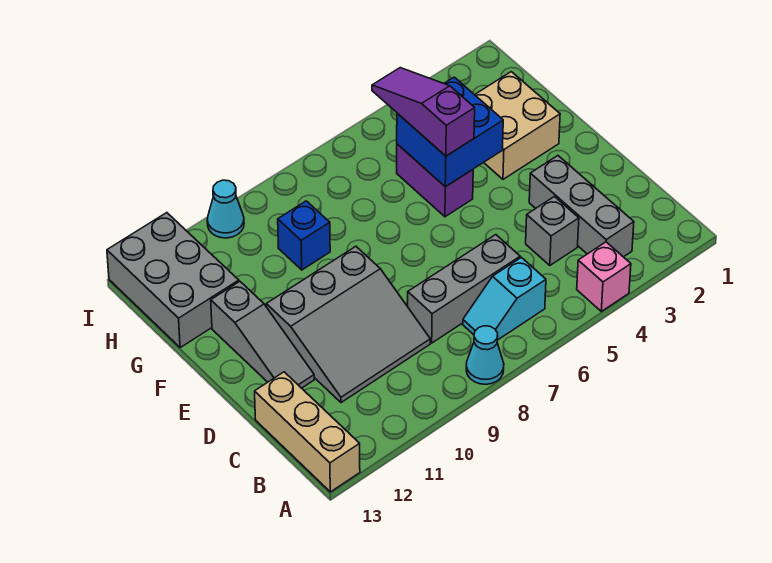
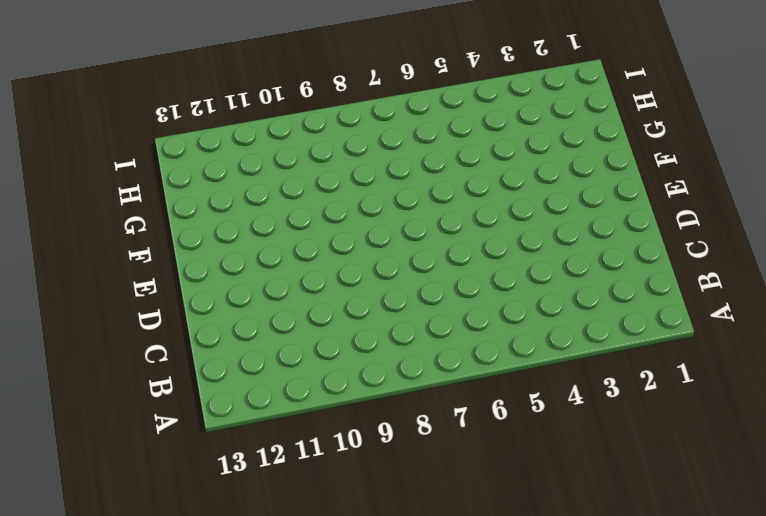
none -> pink 1x1 brick [577,242,631,311]
none -> cyan 1x1 cone [466,326,504,384]
none -> tan 1x3 brick [255,372,360,492]

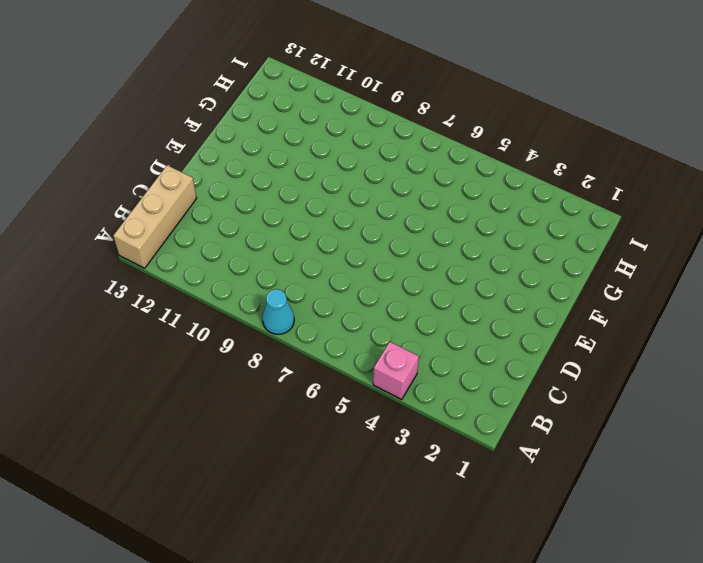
none -> grey 1x3 brick [529,156,634,257]
none -> cyan 1x2 slope [463,258,546,340]
none -> grey 1x1 brick [526,197,579,265]

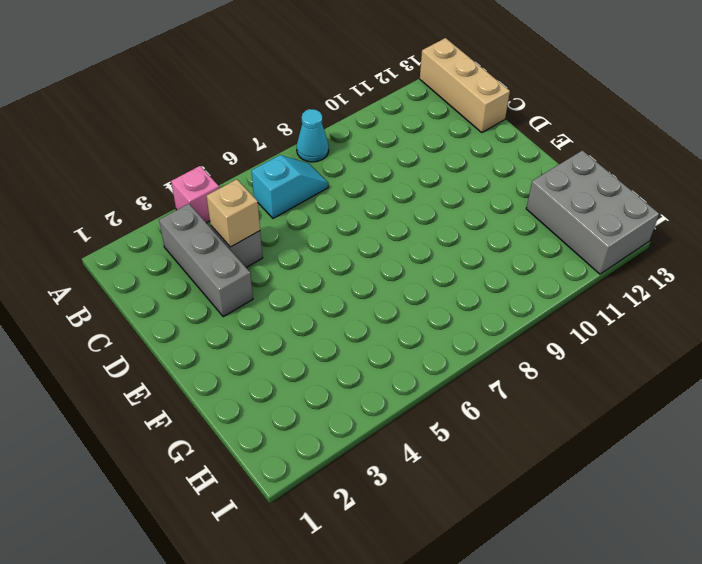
tan 1x1 brick [207,179,260,247] -> none
none -> grey 1x3 brick [408,235,520,343]
none -> grey 3x3 slope [266,246,430,403]
none -> grey 1x3 slope [211,282,314,388]

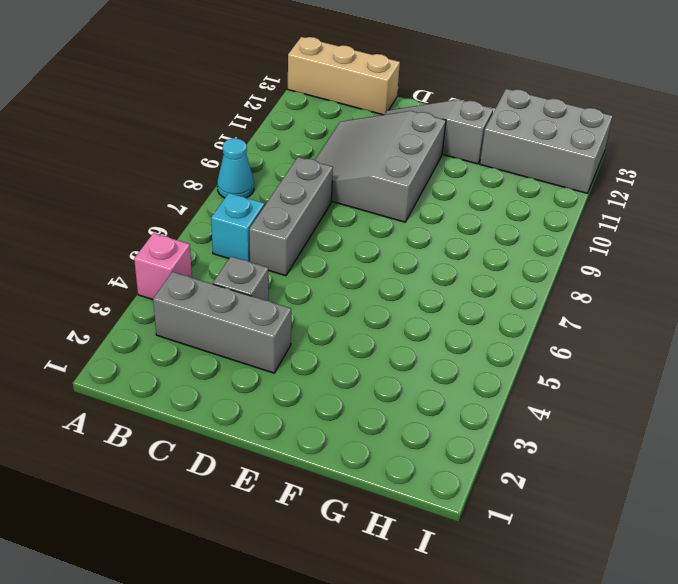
none -> tan 2x2 brick [475,72,560,179]
none -> purple 1x2 brick [397,144,473,217]
none -> blue 1x1 brick [278,201,330,270]

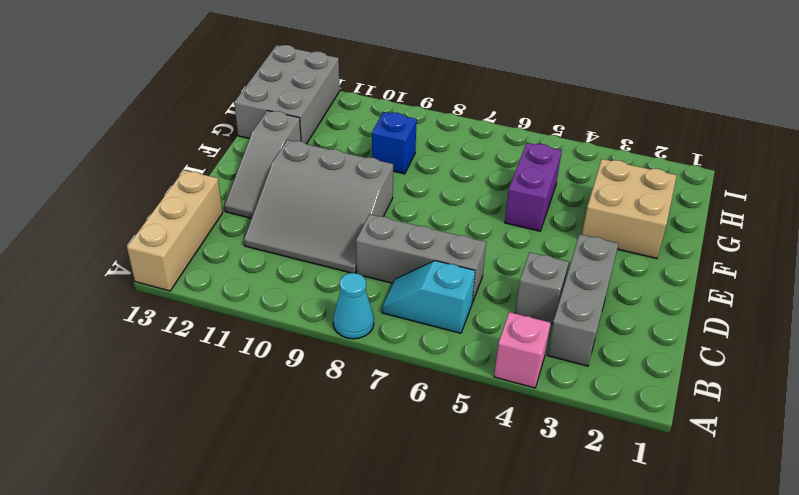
none -> cyan 1x1 cone [207,180,244,238]
none -> blue 2x2 brick [397,77,503,187]
none -> purple 1x3 slope [372,68,475,156]

